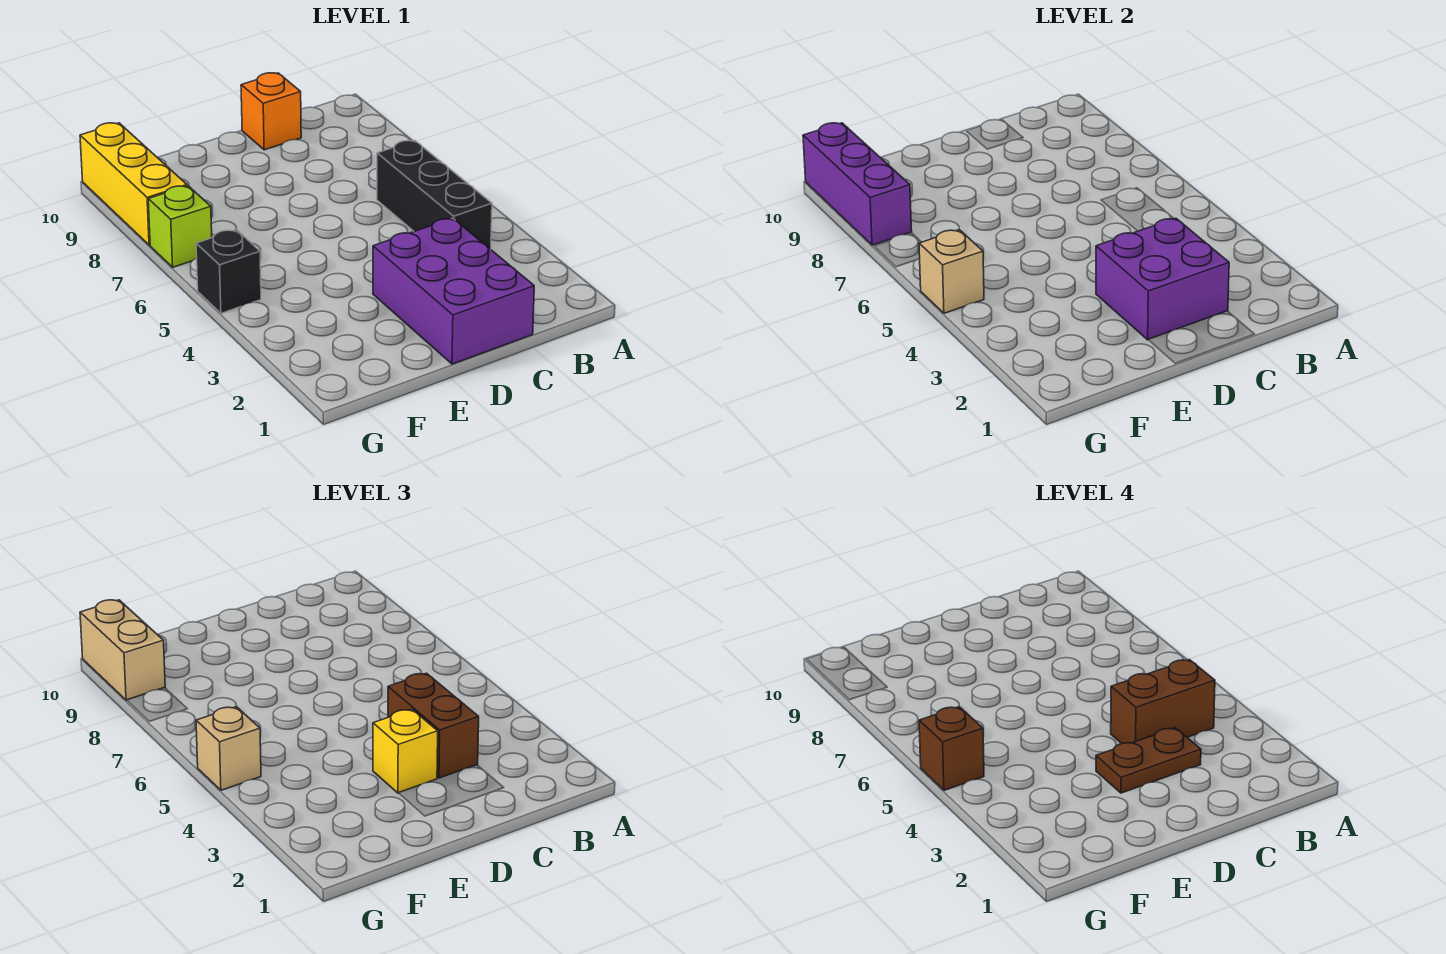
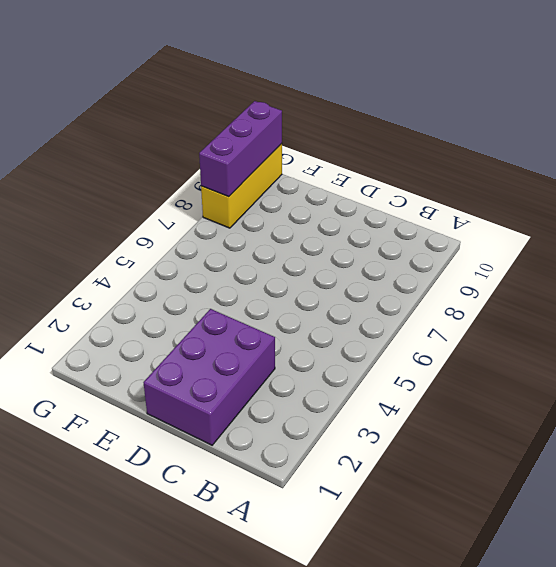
none -> black 1x3 brick [377,141,492,249]
none -> orange 1x1 brick [241,73,301,150]
none -> black 1x1 brick [196,230,261,313]

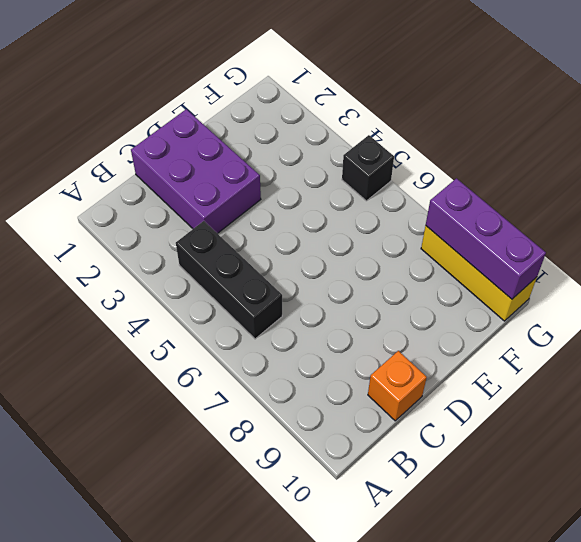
none -> lime 1x1 brick [148,186,212,267]
none -> purple 2x2 brick [1096,218,1229,340]
none -> tan 1x1 brick [919,230,984,313]

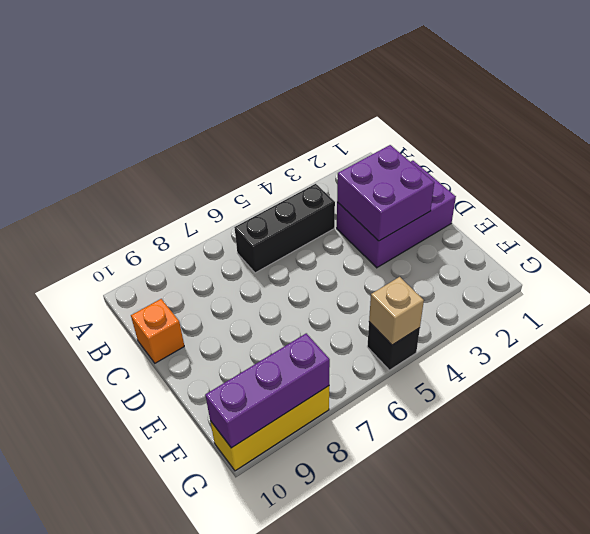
none -> lime 1x1 brick [148,186,212,267]
none -> brown 1x2 brick [388,673,479,778]
none -> yellow 1x1 brick [373,709,438,793]

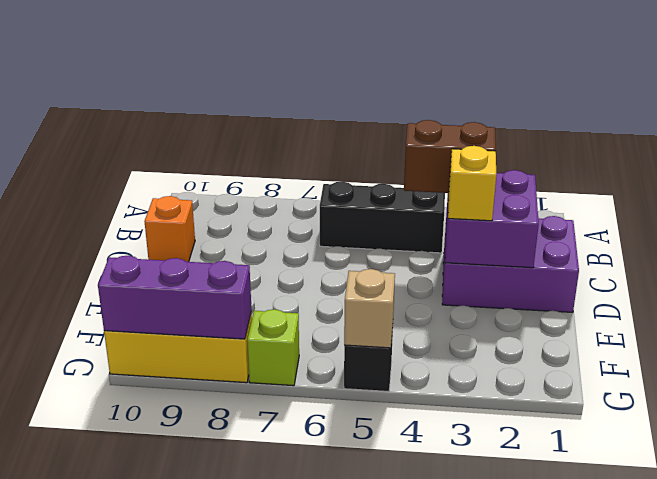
none -> tan 1x1 brick [196,707,261,790]
none -> tan 1x2 brick [80,600,165,700]
none -> brown 1x2 brick [1111,660,1215,744]

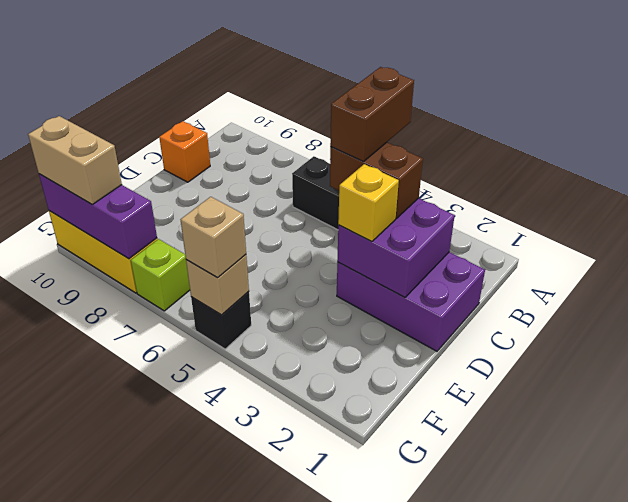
none -> brown 1x2 plate [1096,728,1201,793]
none -> brown 1x1 brick [919,707,984,790]

